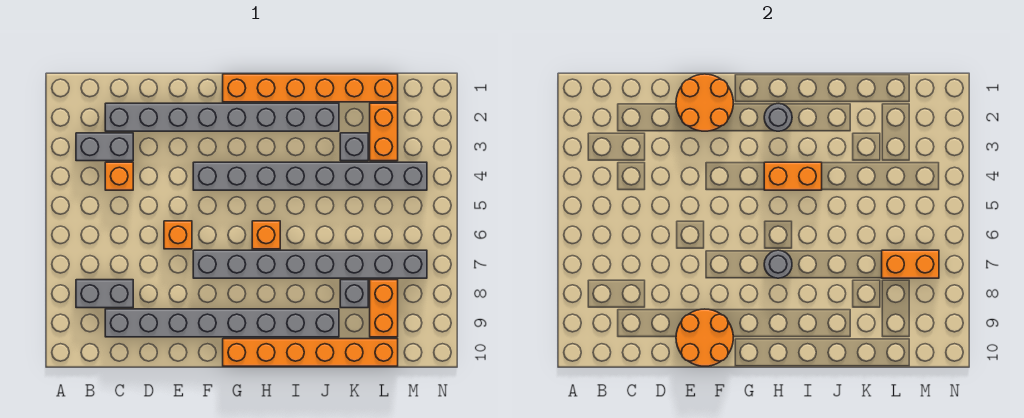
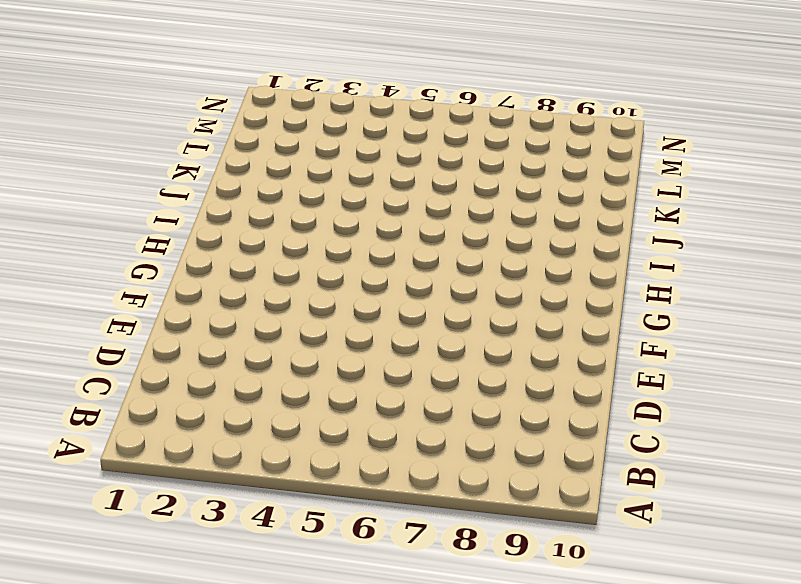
none -> grey 1x2 brick [76,133,133,161]
none -> grey 1x2 brick [76,280,133,308]
none -> grey 1x8 brick [105,103,339,131]

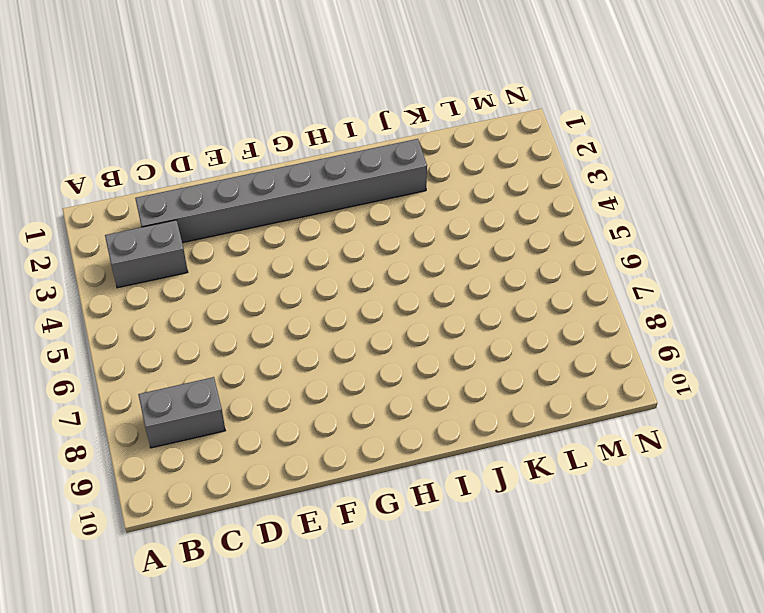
none -> orange 1x1 brick [105,162,133,190]
none -> grey 1x8 brick [105,309,339,337]
none -> orange 1x1 brick [164,221,192,249]

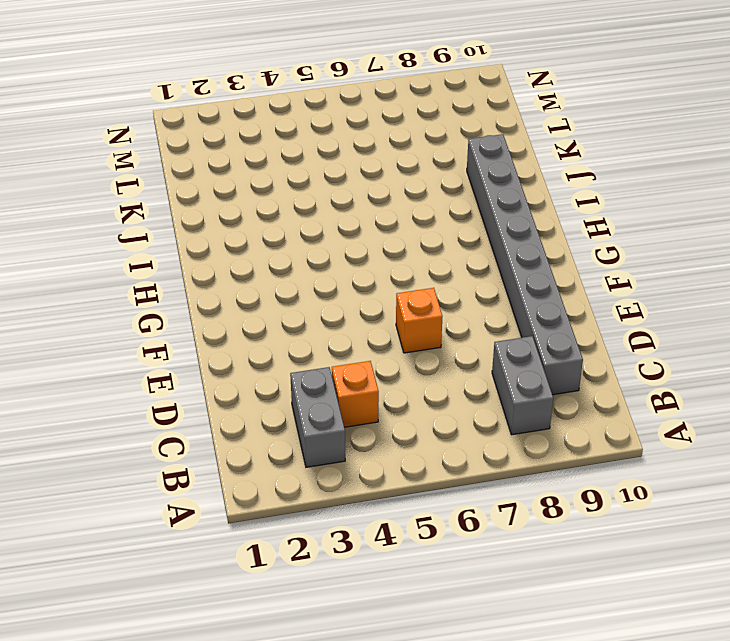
none -> grey 1x8 brick [105,103,339,131]
none -> grey 1x8 brick [193,162,427,190]
none -> grey 1x8 brick [193,250,427,278]

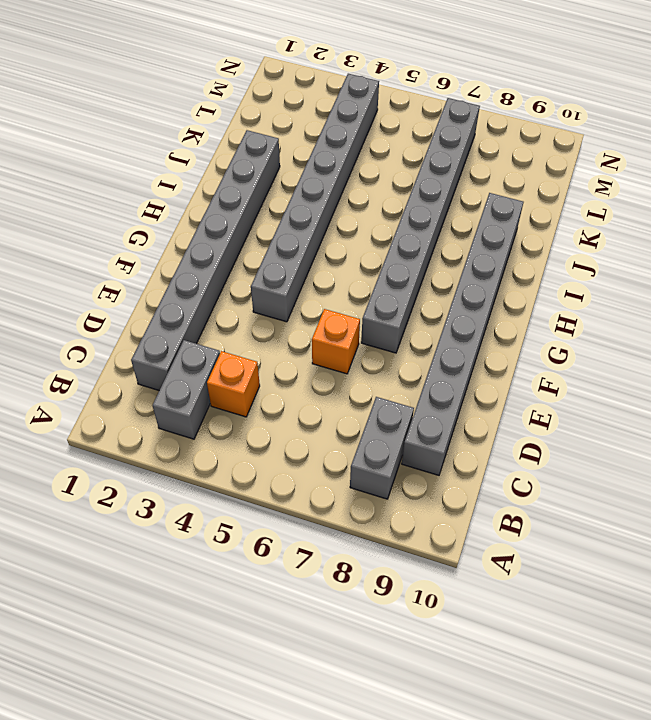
none -> orange 1x6 brick [223,74,398,102]
none -> orange 1x6 brick [223,339,398,366]
none -> orange 1x1 brick [252,221,280,249]

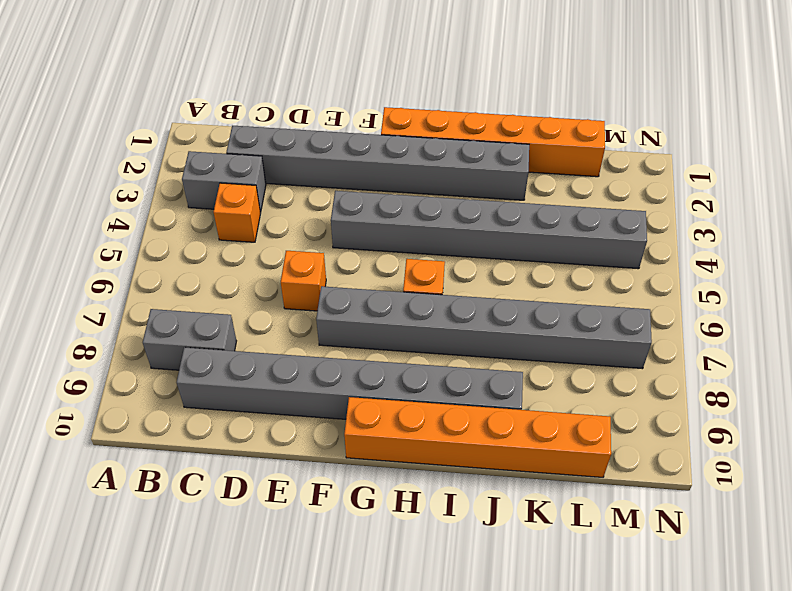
none -> grey 1x1 brick [340,133,368,161]
none -> grey 1x1 brick [340,280,368,308]
none -> orange 1x2 brick [370,103,398,161]

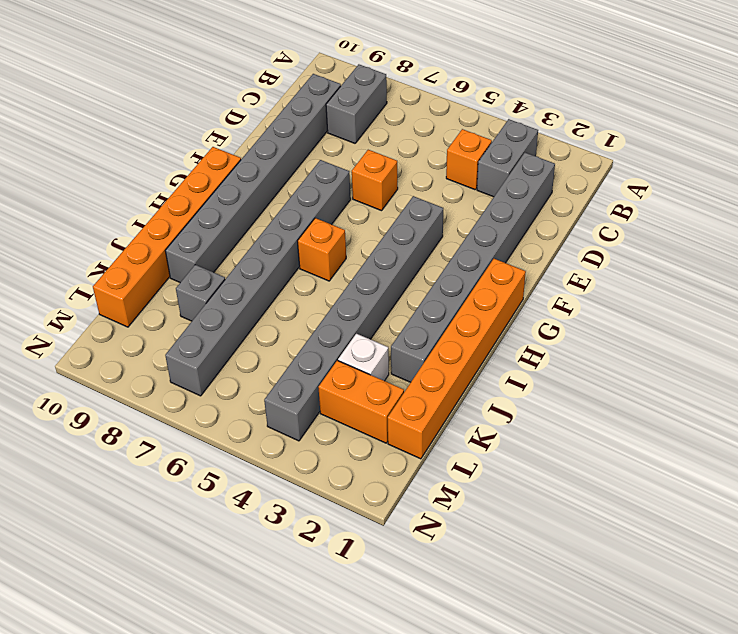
white 1x1 brick [338,334,389,381] -> grey 1x1 brick [340,133,368,161]
none -> orange 1x2 brick [370,280,398,337]
none -> orange 2x2 round brick [676,74,733,131]
none -> orange 2x2 round brick [676,309,733,366]

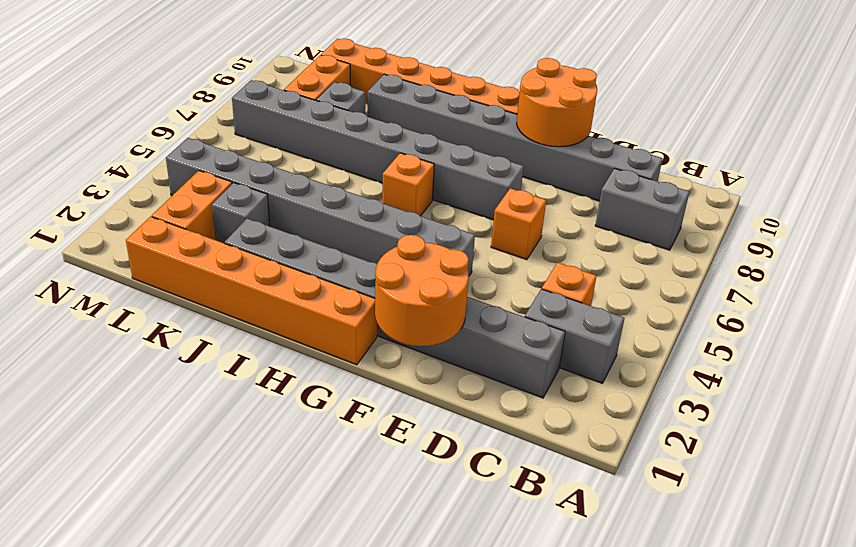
none -> grey 1x1 round brick [764,104,792,131]
none -> orange 1x2 brick [764,162,822,190]
none -> grey 1x1 round brick [764,250,792,278]

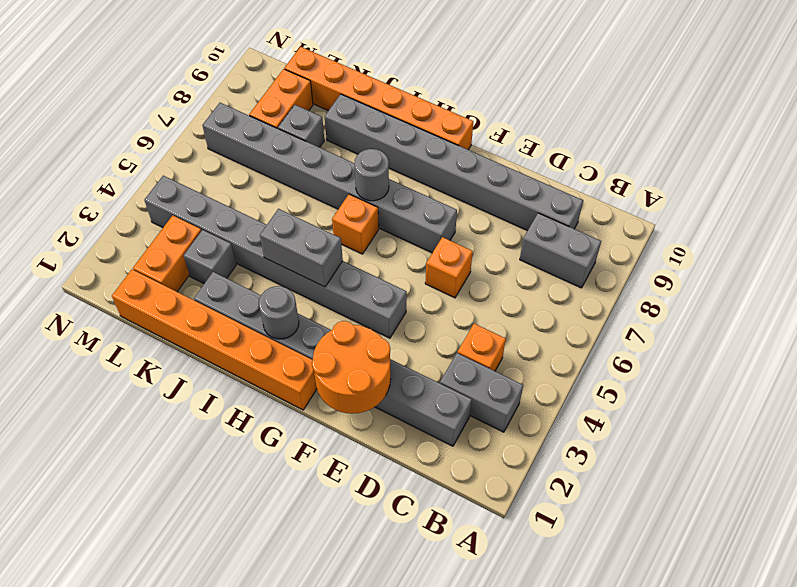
grey 1x2 brick [260,209,343,287] -> orange 1x2 brick [764,162,822,190]
none -> orange 2x2 round brick [676,309,733,366]
none -> orange 1x2 brick [882,250,939,278]

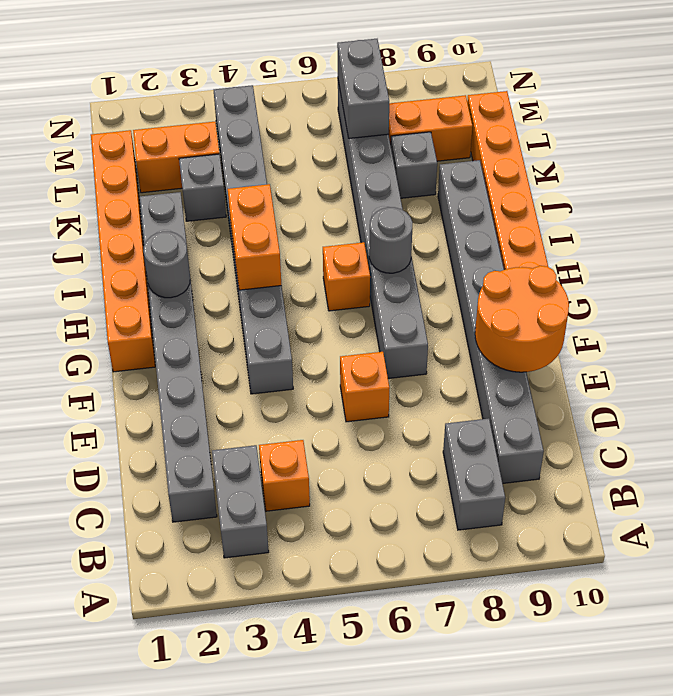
grey 1x2 brick [337,39,389,138] -> orange 1x2 brick [882,250,939,278]
none -> orange 2x2 round brick [676,74,733,131]

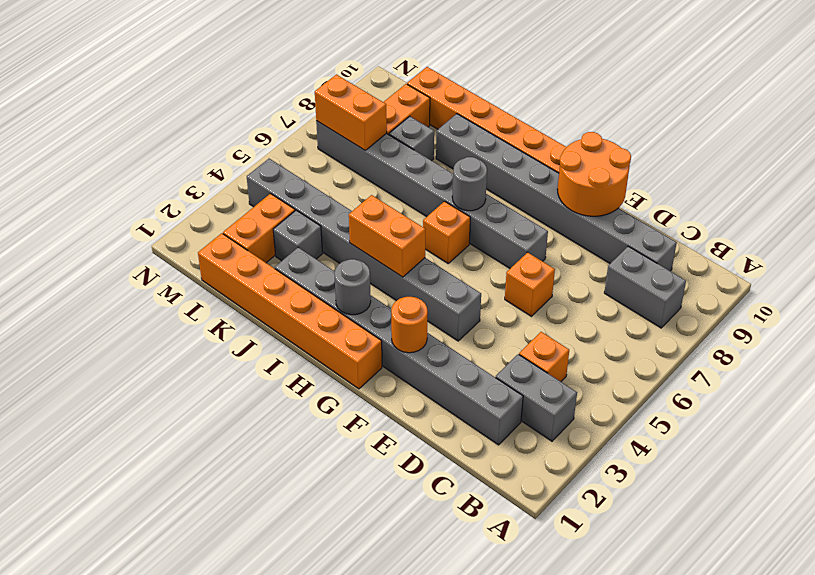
orange 1x1 round brick [391,297,428,353] -> orange 2x2 round brick [676,74,733,131]

